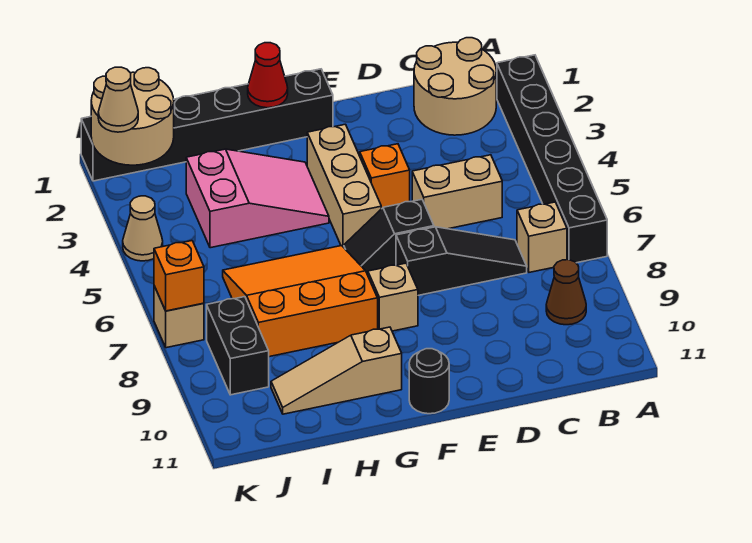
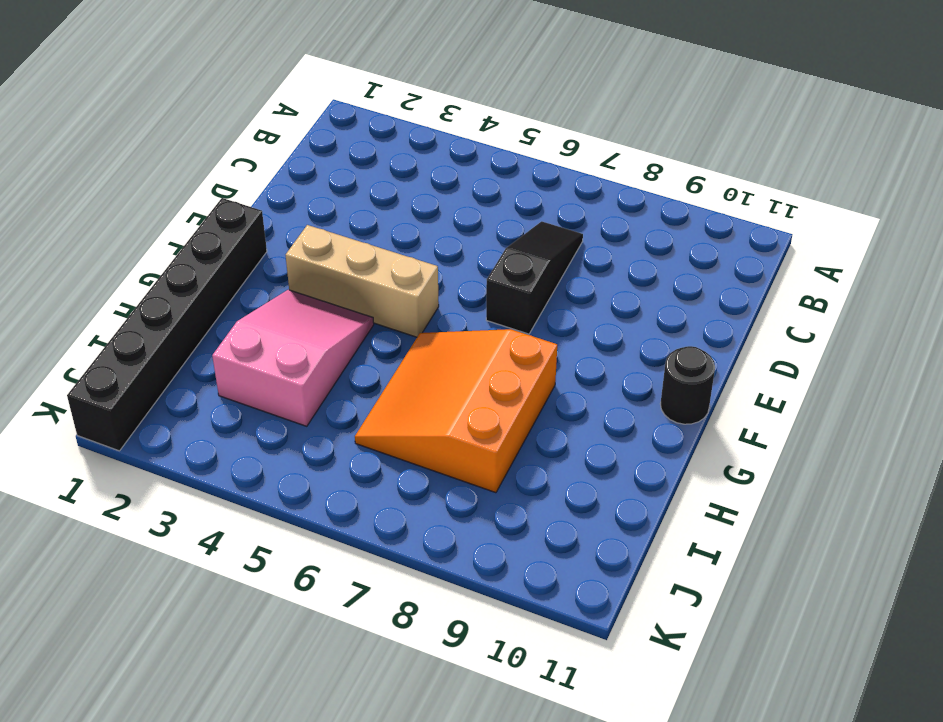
none -> black 1x6 brick [497,55,607,263]
none -> tan 2x2 round brick [414,38,496,135]
none -> tan 1x1 brick [517,202,567,272]

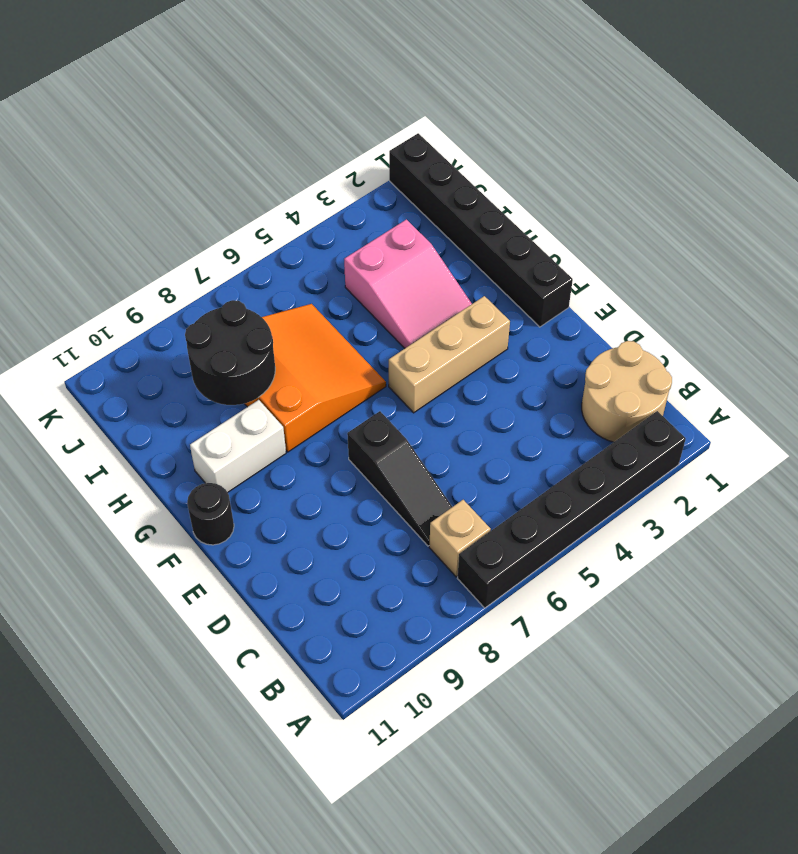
white 1x2 brick [190,400,286,492] -> tan 1x3 slope [271,327,402,414]
black 2x2 round brick [185,300,275,405] -> none
none -> brown 1x1 cone [546,260,586,325]
none -> tan 1x2 brick [412,155,502,229]
none -> orange 1x1 brick [360,144,410,209]

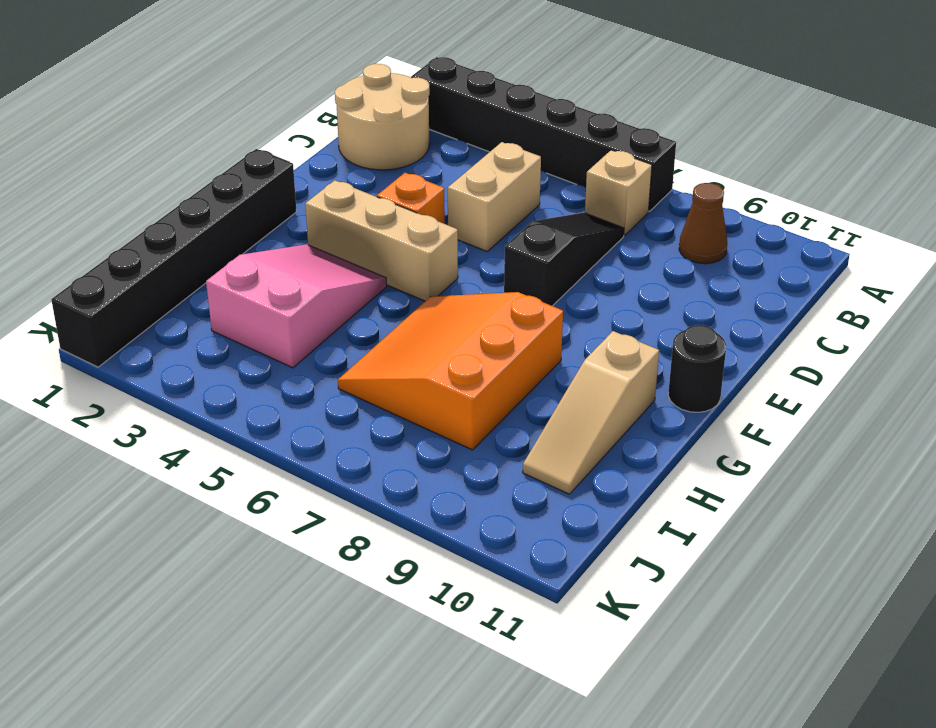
none -> black 1x2 slope [344,199,434,275]
none -> tan 1x1 brick [368,263,418,331]
none -> black 1x2 brick [207,297,269,395]

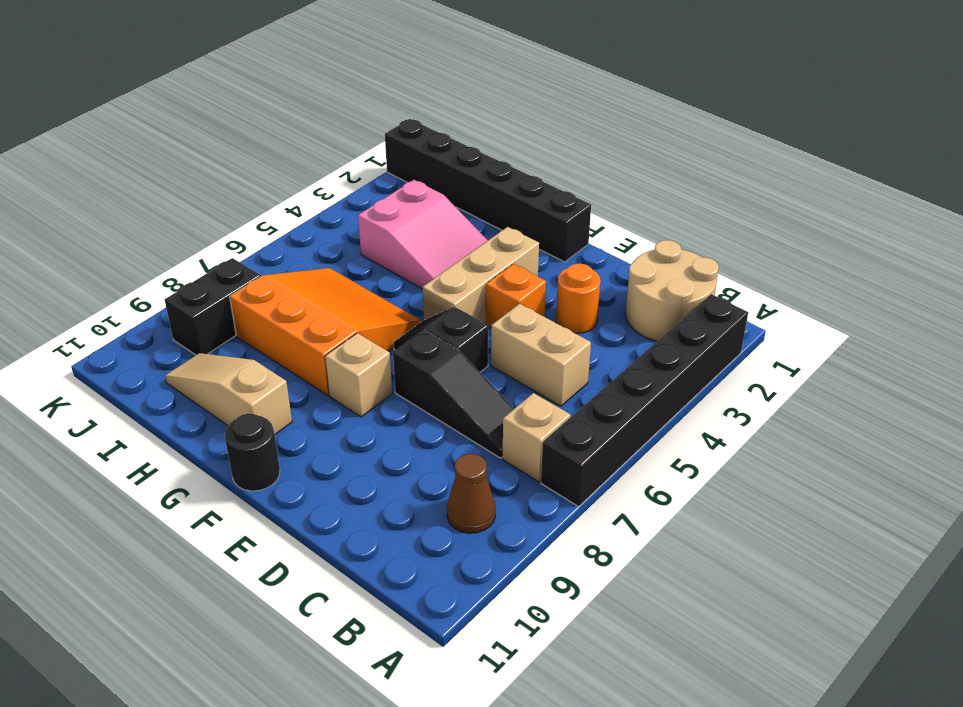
orange 1x1 round brick [556,264,601,333] -> none
none -> tan 1x1 cone [123,196,163,261]
none -> tan 1x1 brick [154,286,204,348]
none -> red 1x1 cone [248,43,288,108]

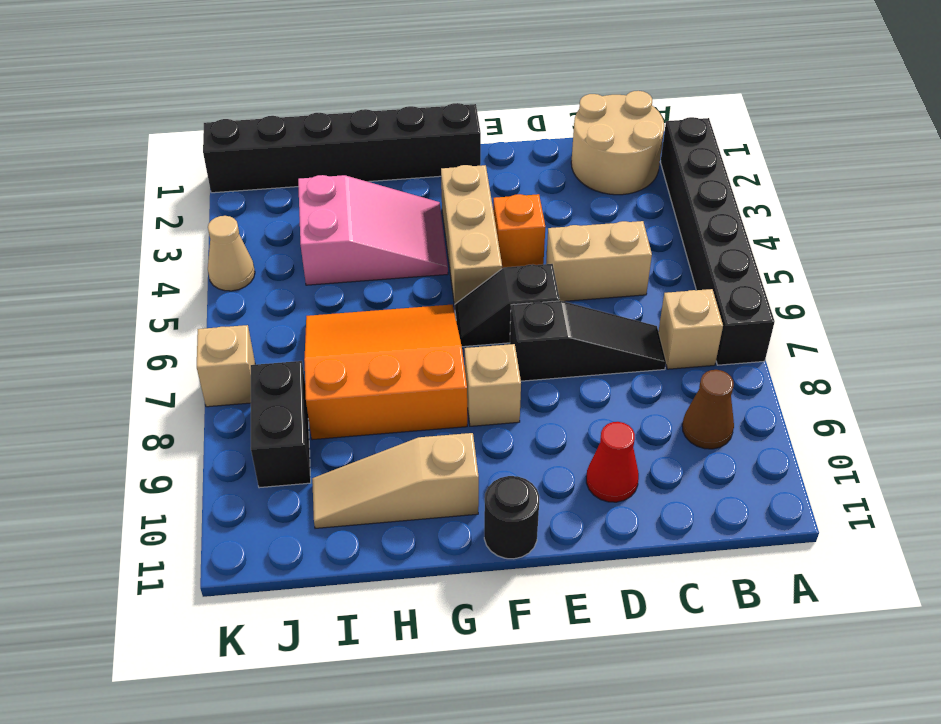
red 1x1 cone [586,422,639,502] -> red 1x1 cone moved to [248,43,288,108]
none -> tan 2x2 round brick [91,68,174,165]
none -> orange 1x1 brick [154,241,204,311]
none -> tan 1x1 cone [98,67,138,132]

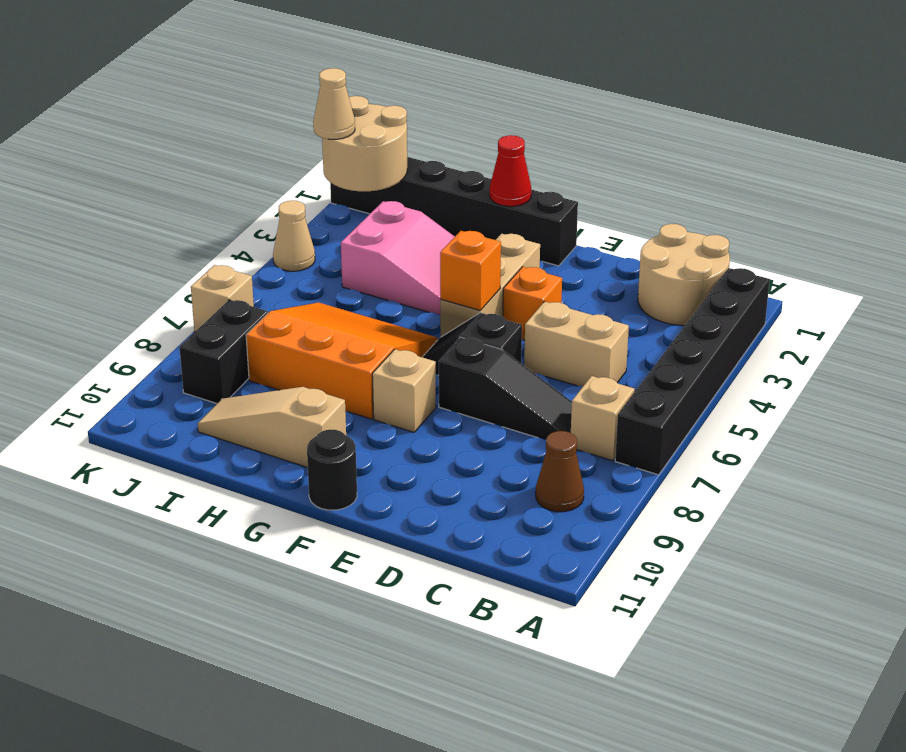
orange 1x1 brick [440,231,501,311] -> orange 1x1 brick moved to [154,241,204,311]

